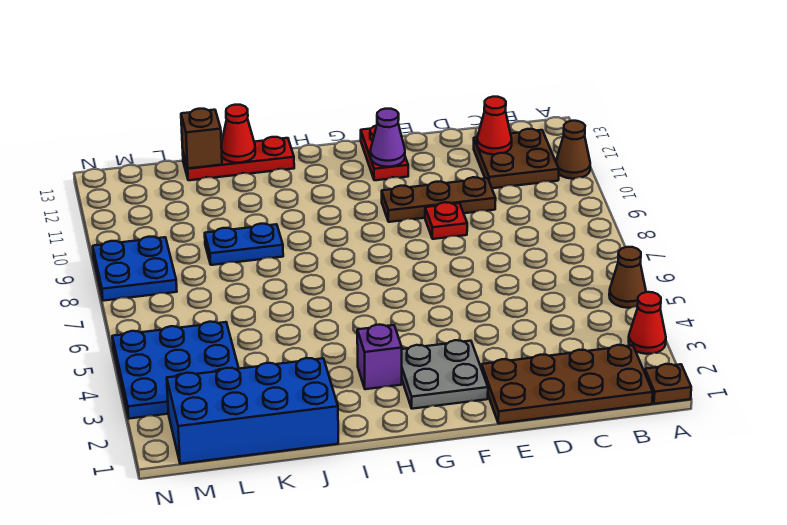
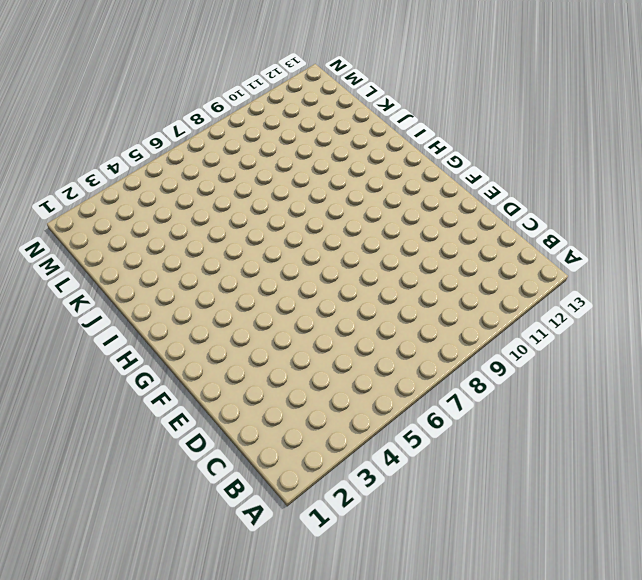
none -> brown 1x1 plate [645,364,691,404]
none -> red 1x1 cone [629,292,666,354]
none -> brown 1x1 cone [609,247,646,308]

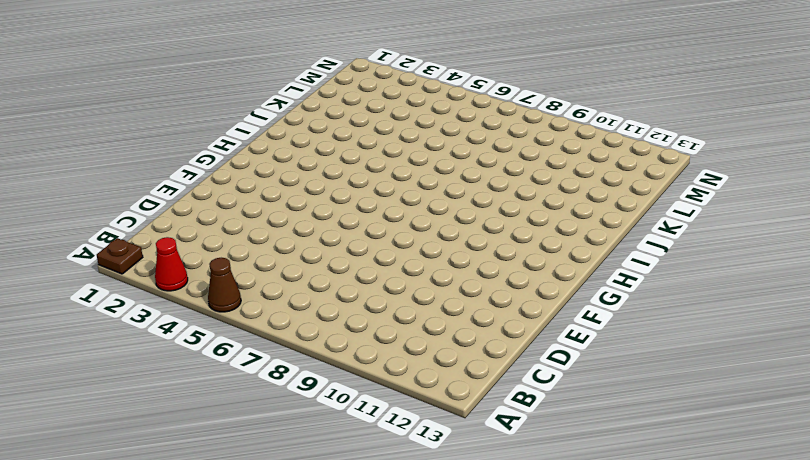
none -> brown 1x1 cone [556,121,590,179]
none -> brown 2x4 plate [481,345,653,423]
none -> brown 2x2 plate [474,129,559,188]

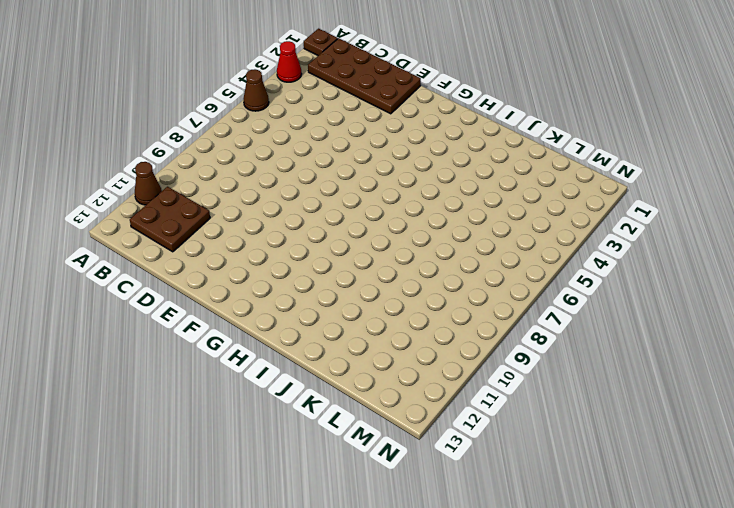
none -> brown 1x3 plate [382,177,496,222]
none -> red 1x1 plate [425,202,467,239]
none -> grey 2x2 plate [402,340,488,409]

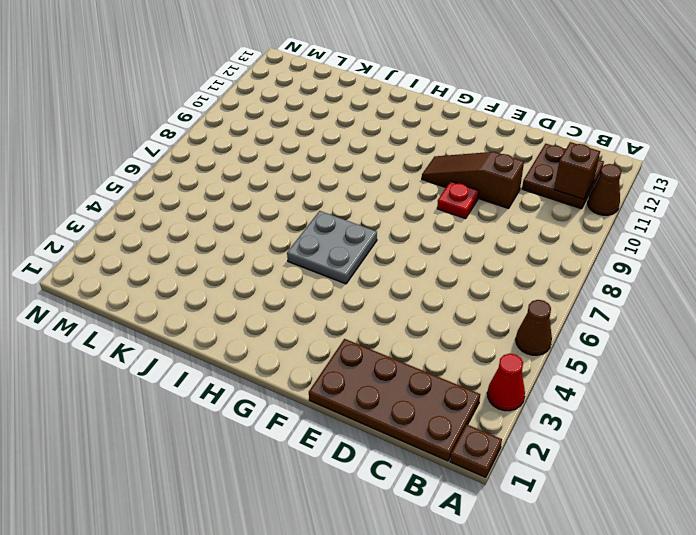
brown 1x1 brick [554,142,600,199] -> brown 1x1 brick moved to [181,109,222,168]
brown 1x3 slope [422,152,524,208] -> brown 1x3 plate [382,177,496,222]
grey 2x2 plate [287,211,377,284] -> grey 2x2 plate moved to [402,340,488,409]
none -> red 1x2 plate [361,126,408,180]
none -> purple 1x1 brick [357,325,402,389]
none -> red 1x3 plate [183,137,294,180]

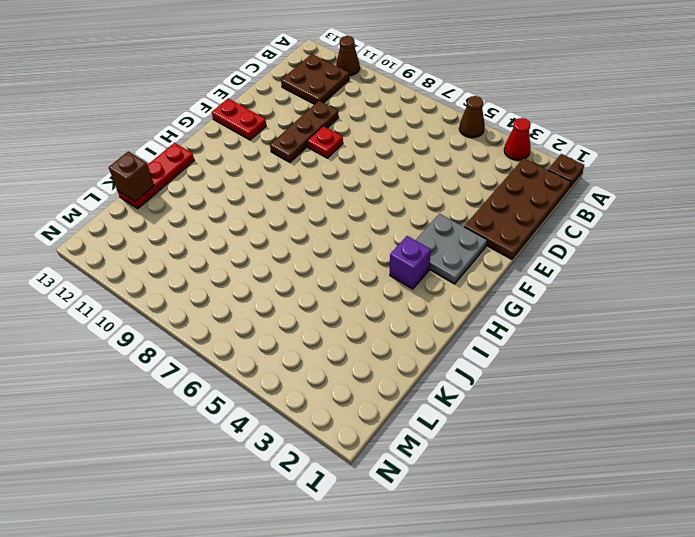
none -> blue 2x4 brick [167,358,338,464]
none -> blue 1x2 plate [205,224,283,265]
none -> blue 3x3 plate [112,322,239,419]

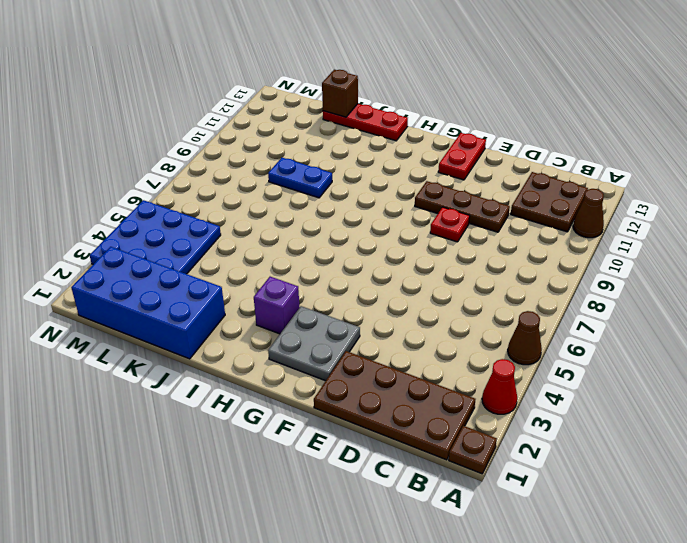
none -> blue 2x2 plate [93,237,177,301]
none -> red 1x1 cone [477,97,512,155]
none -> purple 1x1 cone [371,109,405,167]

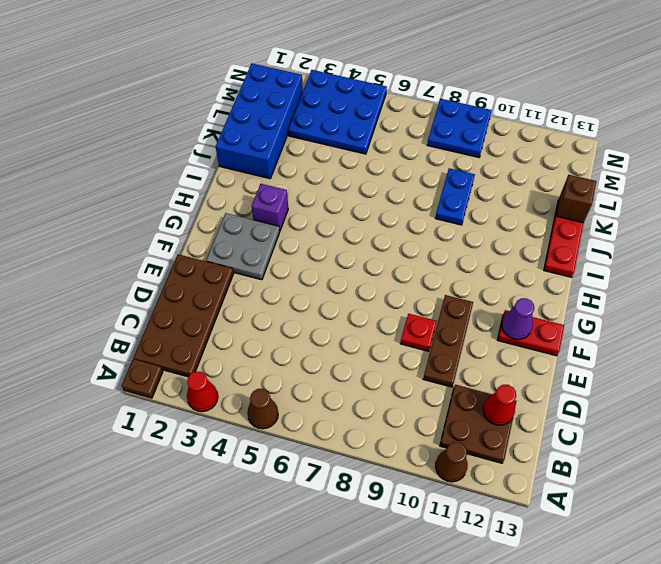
none -> red 1x1 cone [221,105,255,163]

